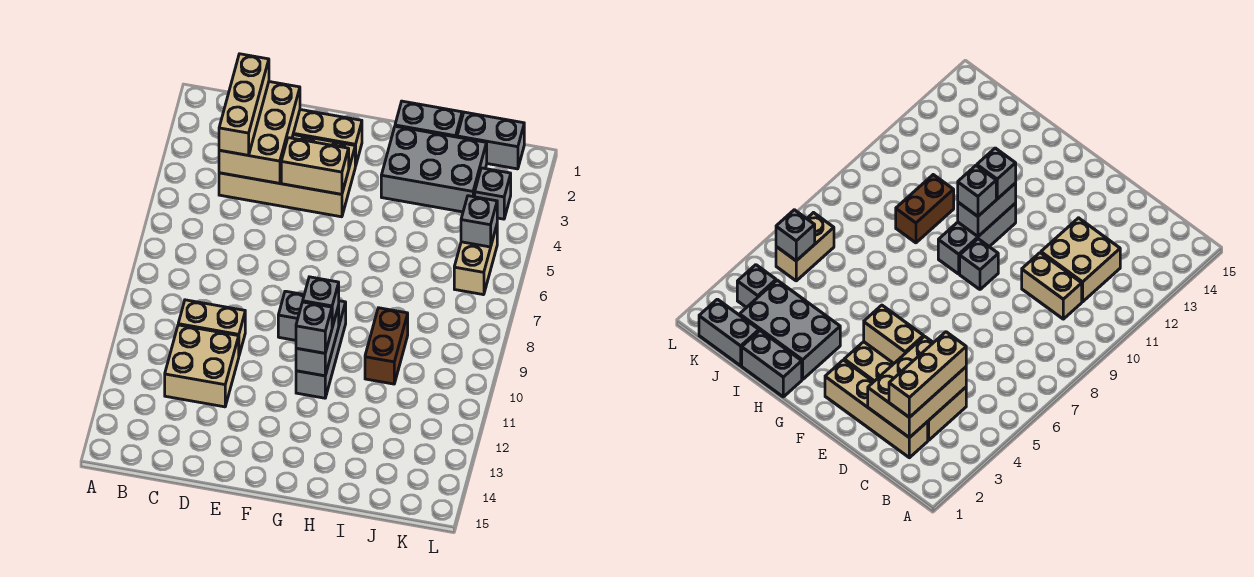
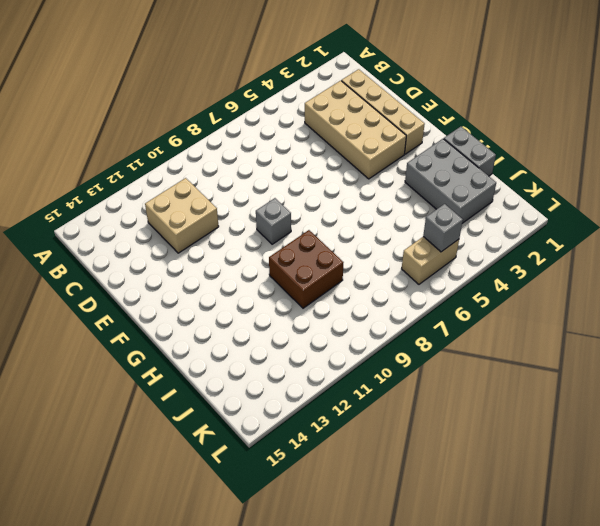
brown 2x2 brick [269,230,343,308] -> brown 1x2 brick [365,308,408,384]
none -> tan 1x2 brick [178,300,245,355]
none -> grey 1x3 brick [296,301,346,398]
none -> grey 1x2 brick [457,112,524,169]

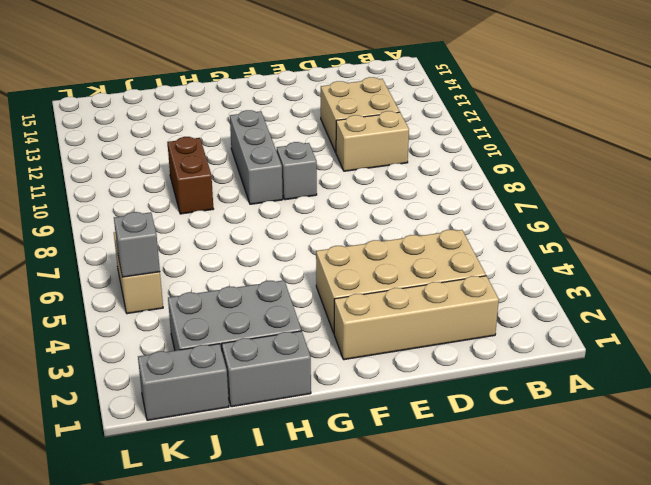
none -> grey 1x1 brick [475,168,511,219]
none -> tan 2x3 brick [219,82,300,183]
none -> tan 1x2 brick [281,138,349,194]

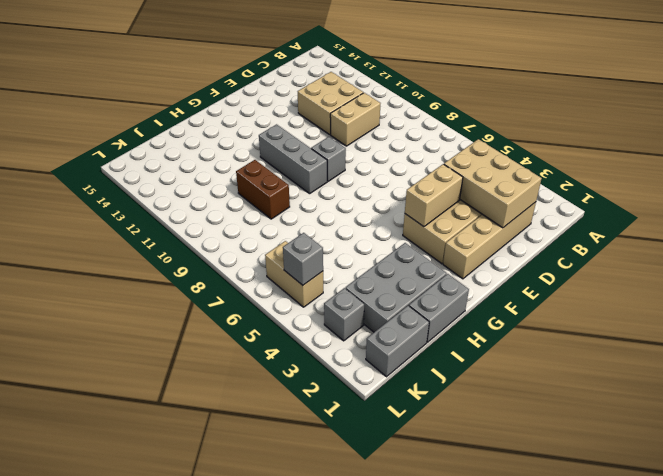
none -> grey 1x2 brick [296,306,339,376]
none -> tan 1x3 brick [219,54,269,155]
none -> grey 1x1 brick [303,277,339,327]

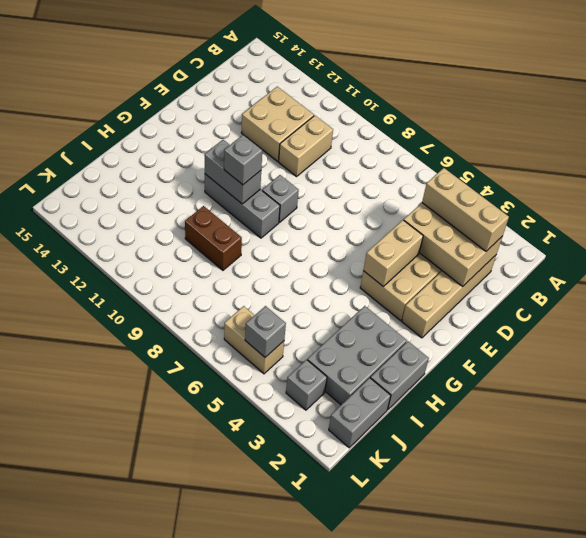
none -> grey 1x1 brick [296,302,332,353]

